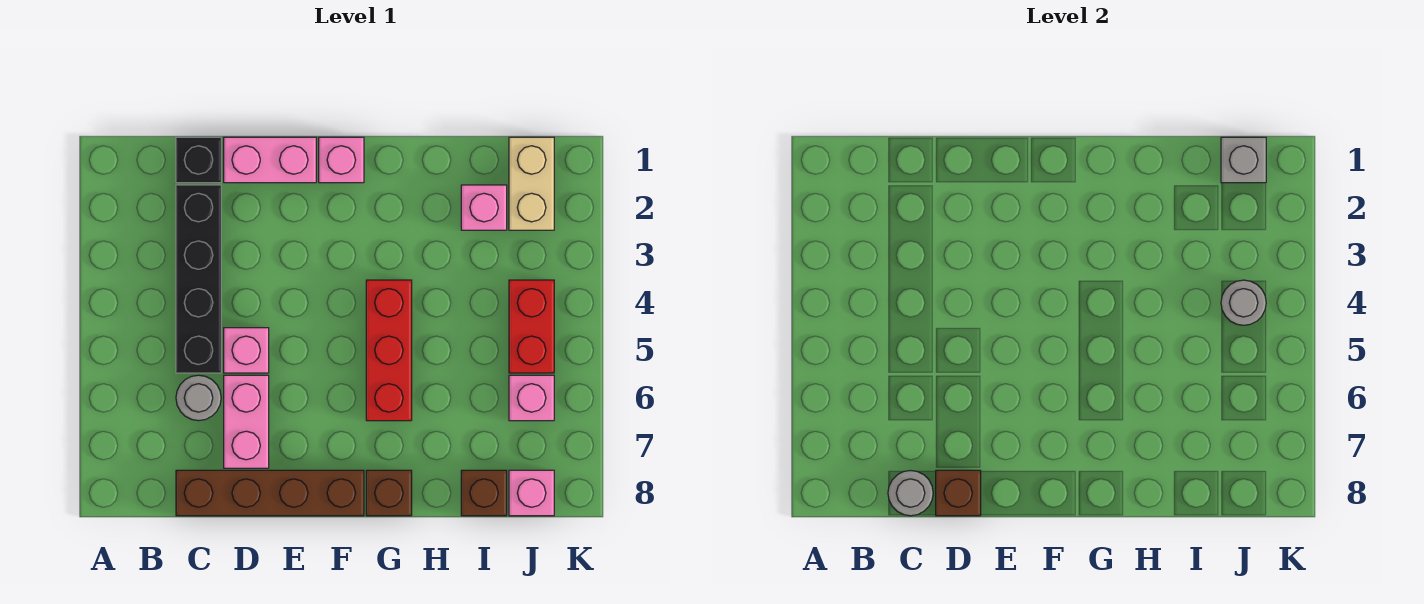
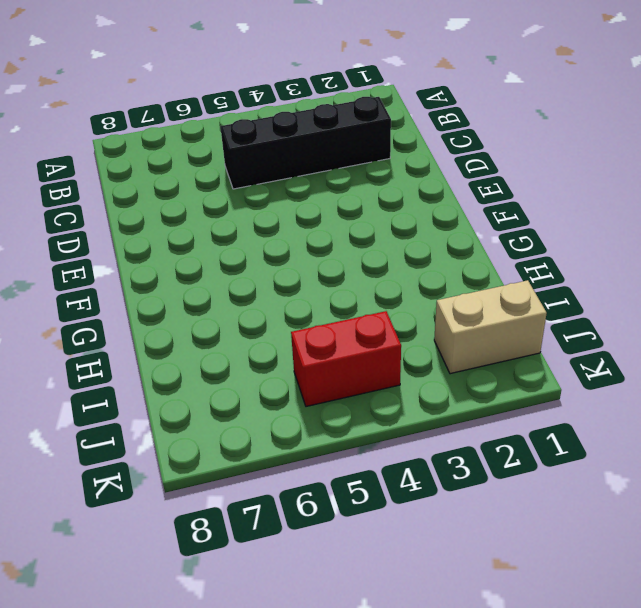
none -> black 1x1 brick [176,137,221,183]
none -> grey 1x1 round brick [176,375,221,421]
none -> brown 1x4 brick [176,470,364,516]

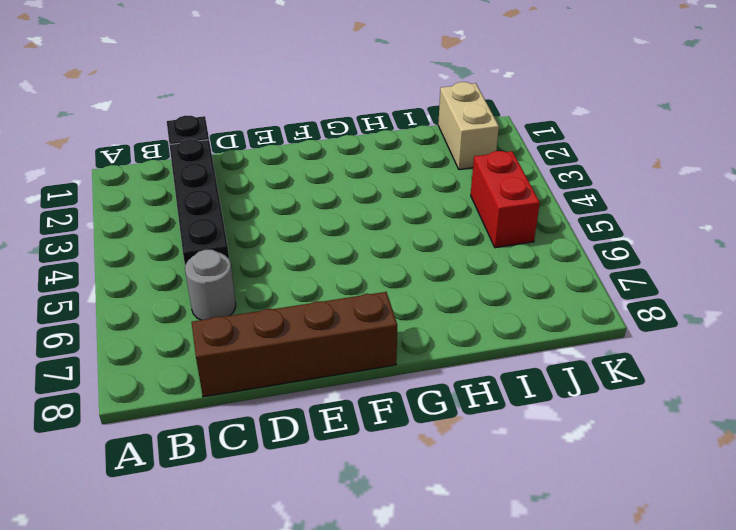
none -> pink 1x2 brick [224,137,316,183]
none -> pink 1x1 brick [224,328,269,373]
none -> pink 1x2 brick [224,375,269,468]

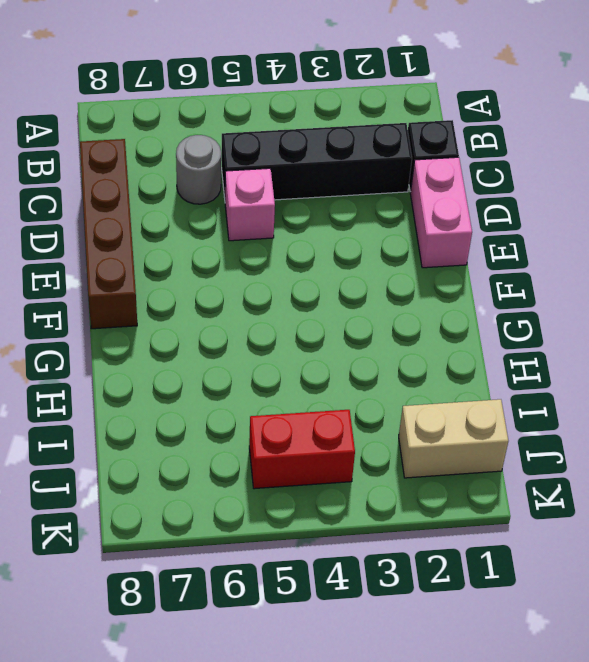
none -> pink 1x2 brick [224,375,269,468]
none -> pink 1x1 brick [319,137,364,183]
none -> red 1x3 brick [366,280,412,421]

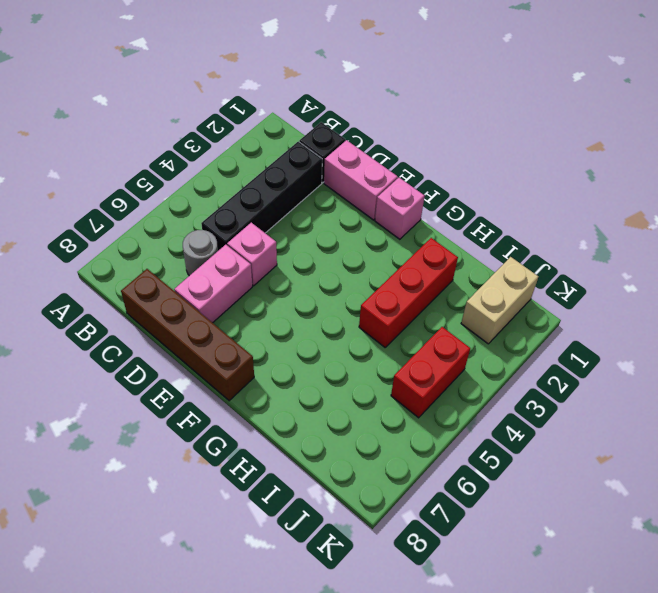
red 1x3 brick [359,238,458,347] -> red 1x3 brick moved to [366,280,412,421]
none -> brown 1x1 brick [366,470,412,516]
none -> pink 1x1 brick [461,185,507,230]
none -> brown 1x1 brick [461,470,507,516]

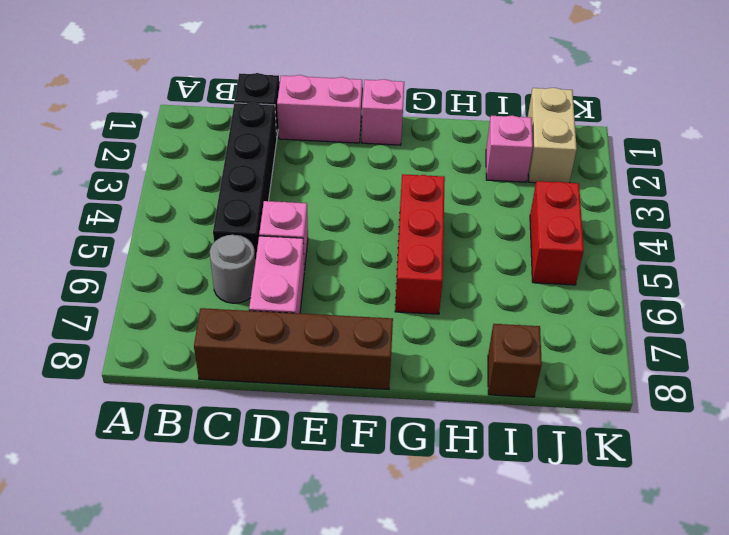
none -> brown 1x1 brick [366,470,412,516]
none -> pink 1x1 brick [509,375,554,421]
none -> pink 1x1 brick [509,470,554,516]

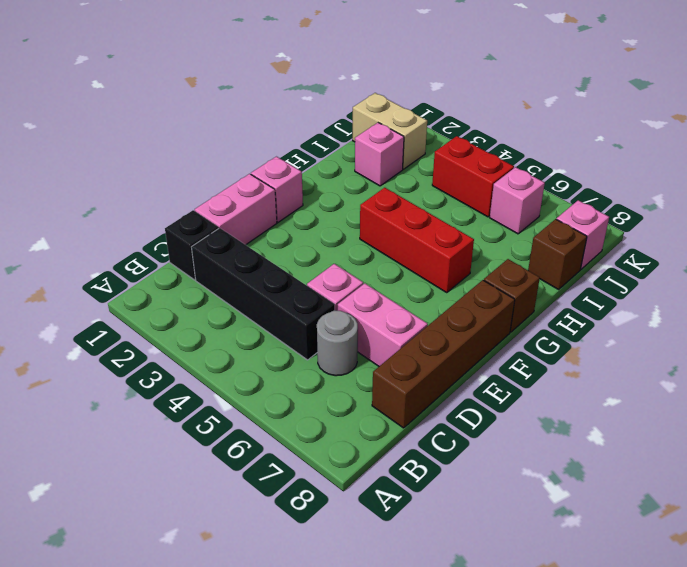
none -> grey 1x1 round brick [888,471,933,516]
none -> brown 1x1 brick [936,470,981,516]
none -> grey 1x1 brick [1221,137,1266,183]

